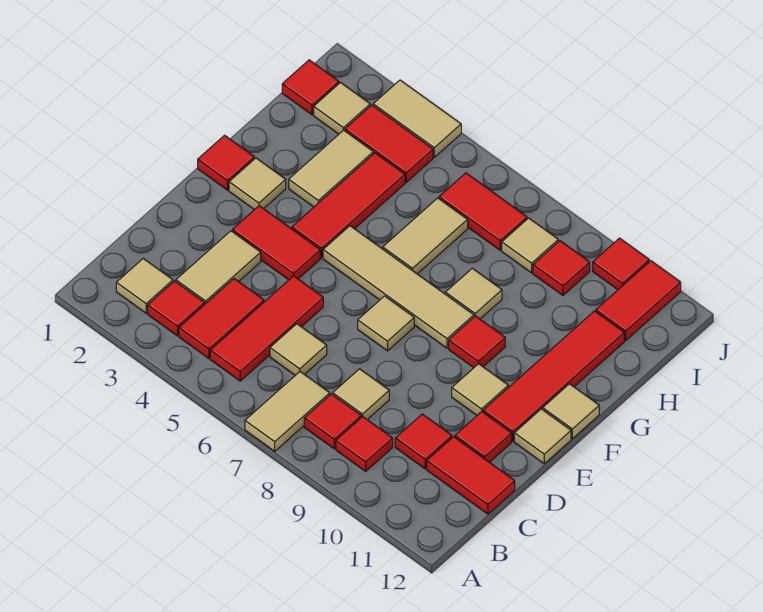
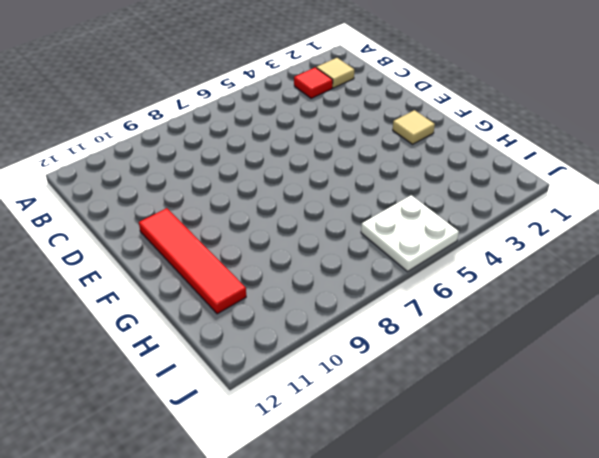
white 2x2 plate [361,195,459,272] -> red 1x2 tile [439,173,527,250]
none -> tan 1x2 tile [245,372,330,451]
none -> red 1x2 tile [179,279,264,358]
none -> red 1x3 tile [210,276,323,381]
none -> red 1x1 tile [304,394,361,449]

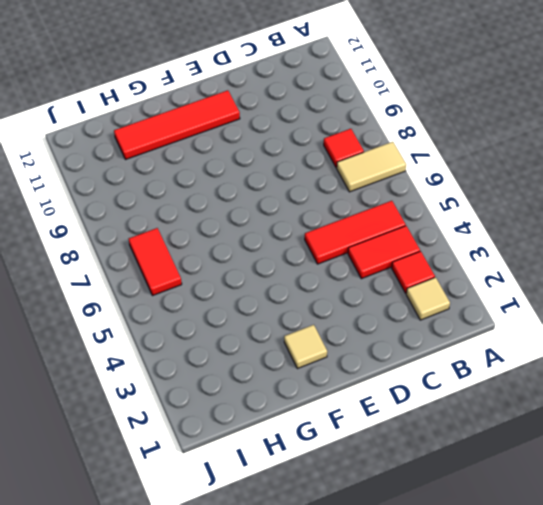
none -> red 1x1 tile [336,417,393,471]
none -> tan 1x2 tile [176,231,261,305]
none -> tan 1x1 tile [270,324,327,375]
none -> tan 1x1 tile [333,369,389,420]

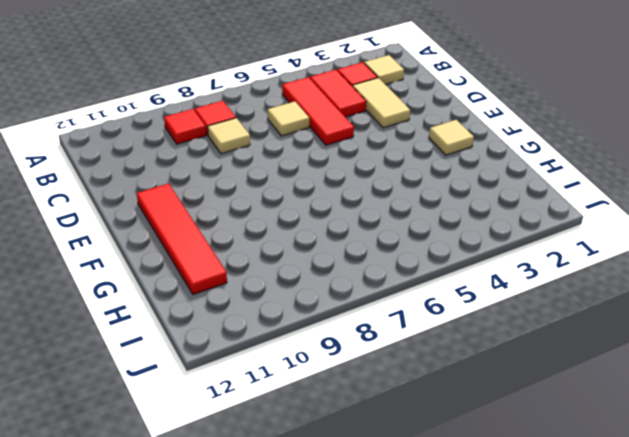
none -> tan 1x2 tile [245,372,330,451]
none -> red 1x1 tile [395,414,452,469]
none -> red 1x2 tile [427,437,515,514]
none -> red 1x1 tile [455,412,512,462]

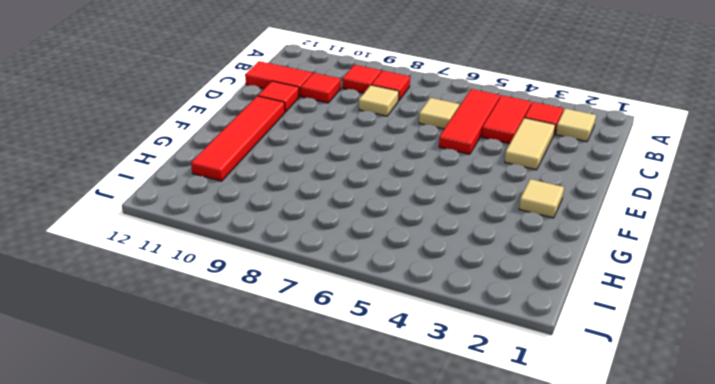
none -> tan 1x2 tile [245,372,330,451]
none -> red 1x2 tile [232,206,320,280]
none -> tan 1x1 tile [358,296,414,351]
none -> tan 1x1 tile [452,364,508,415]

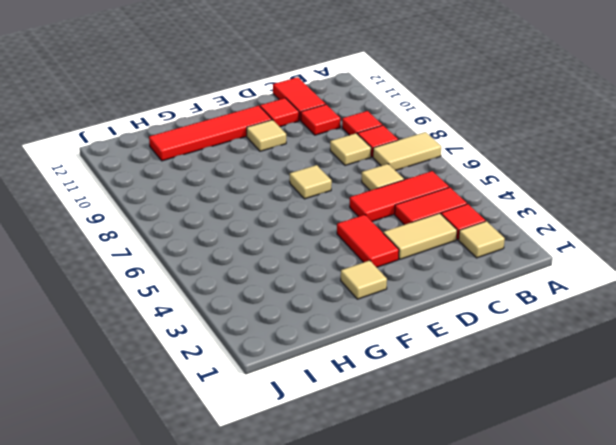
none -> tan 1x1 tile [514,409,571,464]
none -> red 1x1 tile [198,135,254,190]
none -> red 1x3 tile [292,153,405,258]
none -> tan 1x4 tile [323,226,474,348]

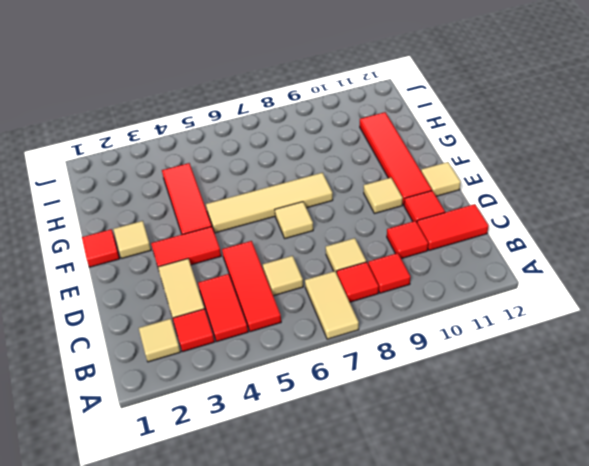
none -> red 1x1 tile [449,316,505,368]
none -> tan 1x1 tile [543,384,599,439]
none -> tan 1x2 tile [289,130,373,207]
none -> tan 1x2 tile [383,198,468,274]

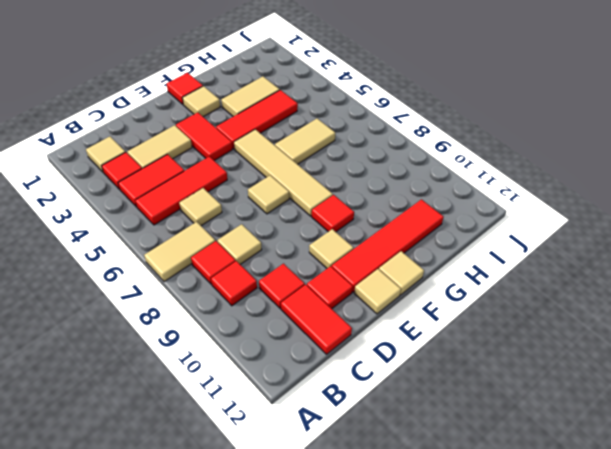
none -> tan 1x1 tile [445,268,502,319]
none -> red 1x1 tile [282,60,339,115]
none -> tan 1x1 tile [314,83,370,134]
none -> red 1x2 tile [345,105,433,182]

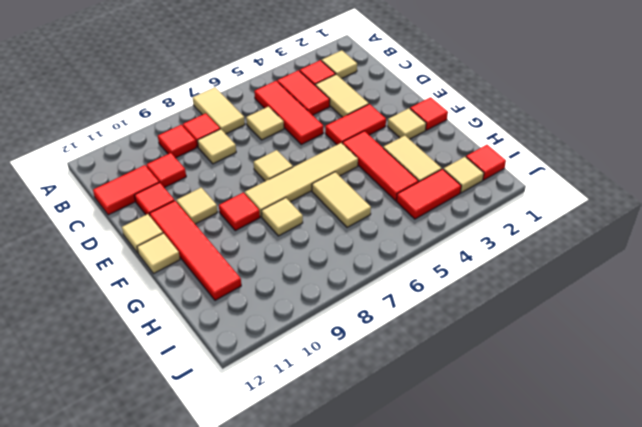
none -> red 1x2 tile [439,173,527,250]
none -> tan 1x1 tile [502,218,558,273]
none -> red 1x1 tile [533,241,590,295]
none -> red 1x2 tile [596,261,681,341]

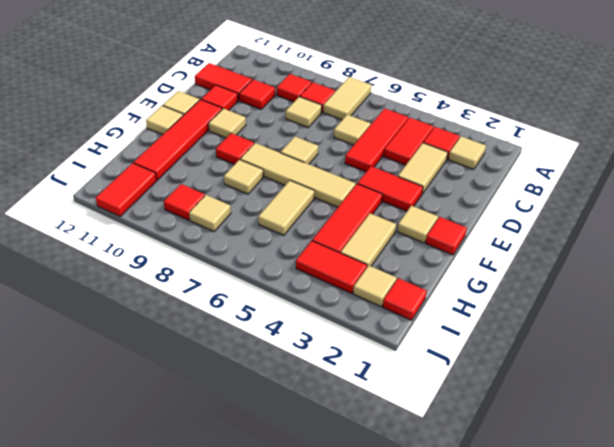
none -> red 1x2 tile [439,173,527,250]
none -> tan 1x2 tile [373,80,461,157]
none -> red 1x1 tile [593,238,649,290]

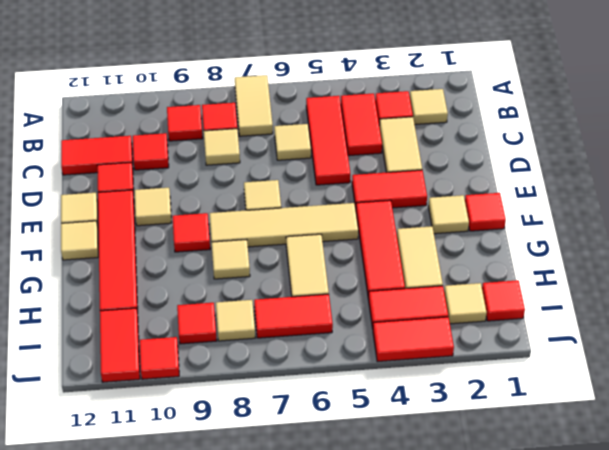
red 1x2 tile [373,317,454,362] -> tan 1x2 tile [373,80,461,157]

